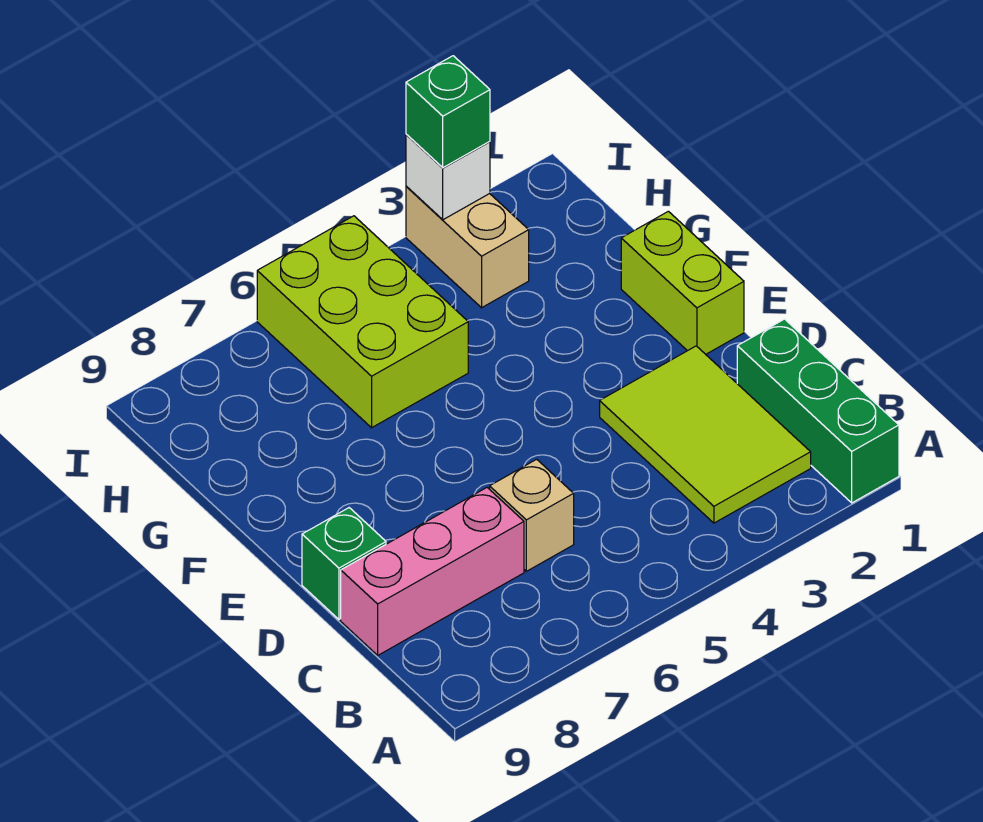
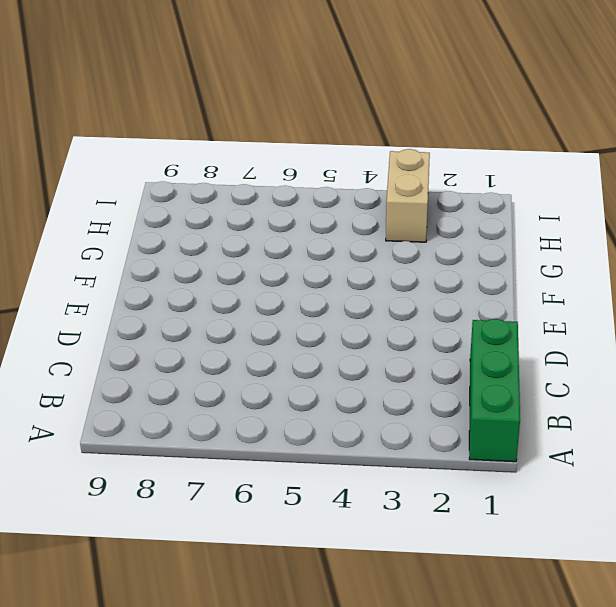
none -> lime 2x3 tile [600,346,811,523]
none -> tan 1x1 brick [490,459,574,571]

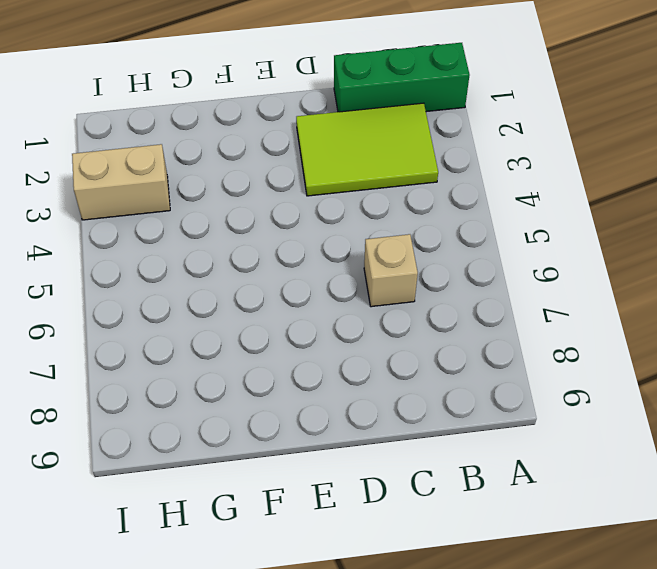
none -> pink 1x3 brick [341,488,524,655]
none -> green 1x1 brick [302,508,386,619]

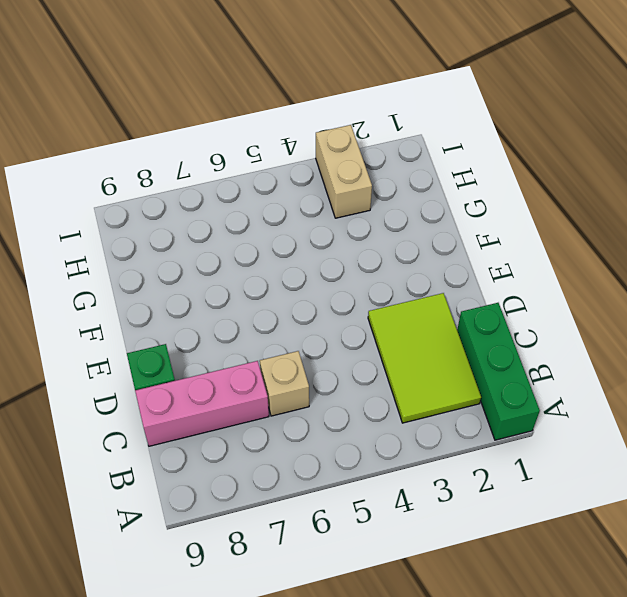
none -> lime 1x2 brick [621,211,744,354]
none -> lime 2x3 brick [257,216,468,428]

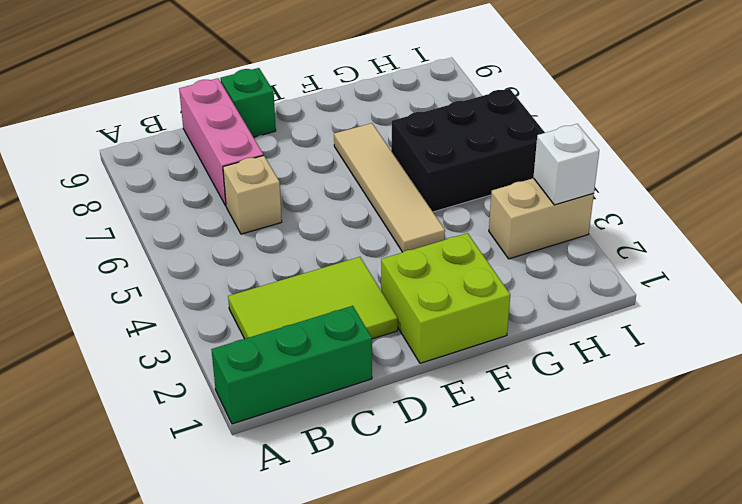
lime 2x2 brick [381,233,510,363] -> lime 1x2 brick [621,211,744,354]
tan 1x4 tile [334,123,445,252] -> none
black 2x3 brick [391,89,545,212] -> lime 2x3 brick [257,216,468,428]
none -> green 1x1 brick [406,56,490,168]

